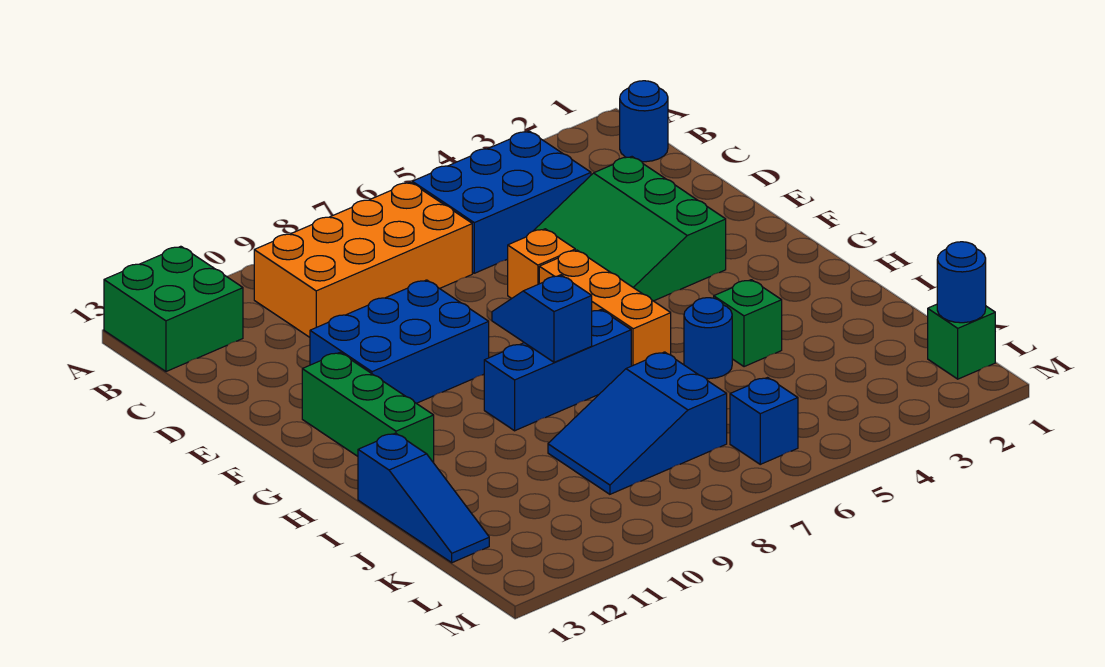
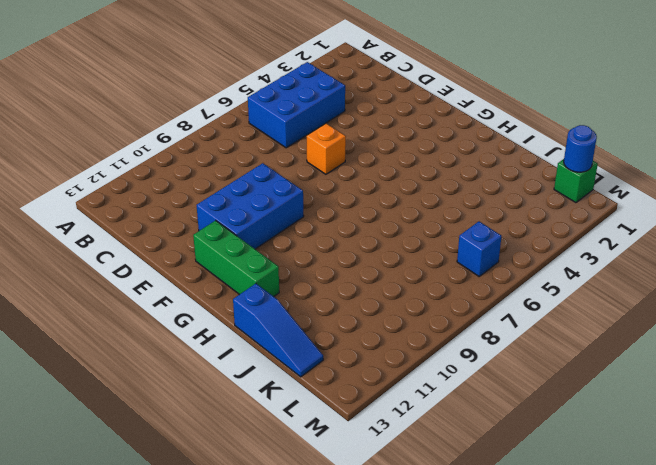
none -> green 2x2 brick [104,246,243,372]
none -> blue 1x1 round brick [620,81,668,162]
none -> orange 2x4 brick [254,182,472,337]

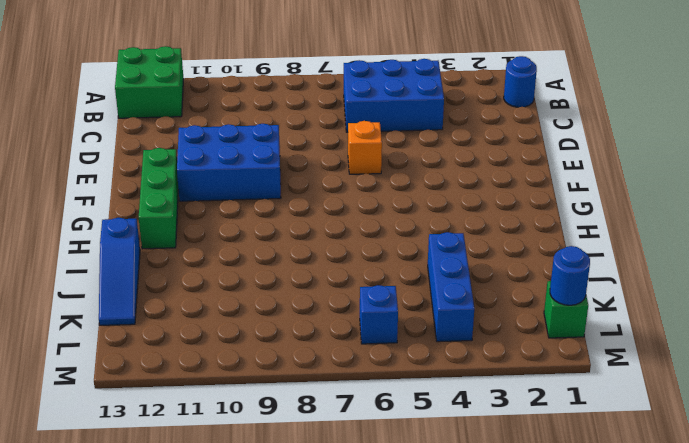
blue 1x3 brick [428,232,474,342] -> blue 1x3 brick turned to [484,310,631,431]
none -> orange 2x4 brick [254,182,472,337]
none -> green 3x3 slope [534,157,726,301]
none -> orange 1x3 brick [539,250,671,366]

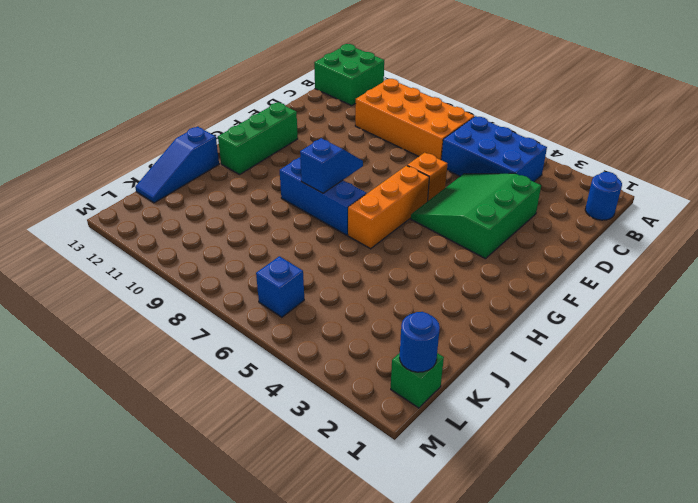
none -> blue 2x3 brick [310,280,489,403]
none -> green 1x1 brick [714,280,782,367]
none -> blue 1x1 round brick [684,298,732,379]

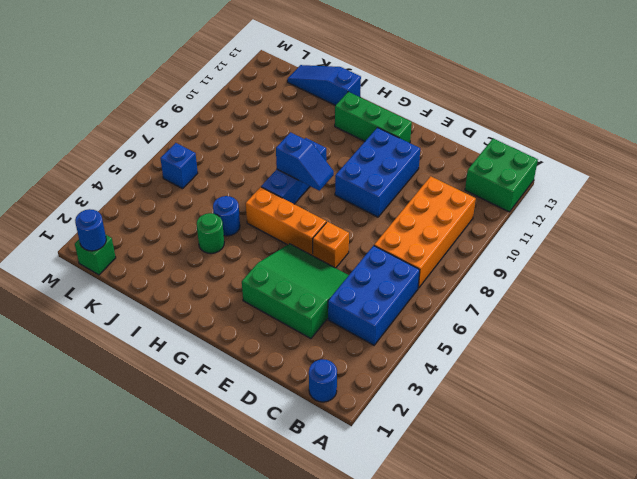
green 1x1 round brick [196,213,224,254] -> green 1x1 brick [714,280,782,367]
none -> blue 2x3 slope [548,352,727,494]

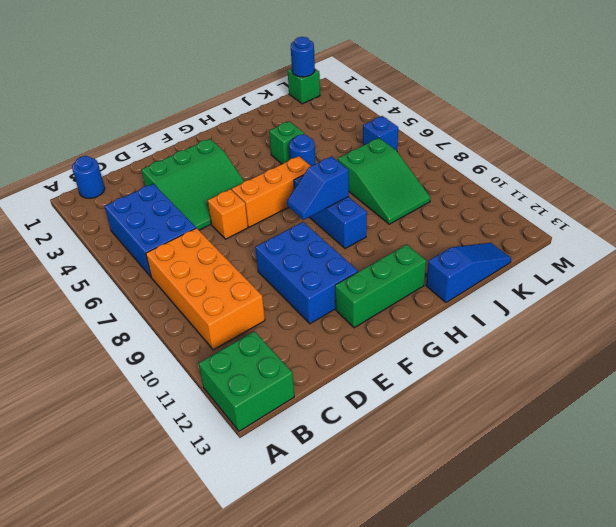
green 2x3 slope [338,138,430,224] -> blue 2x3 slope [548,352,727,494]

